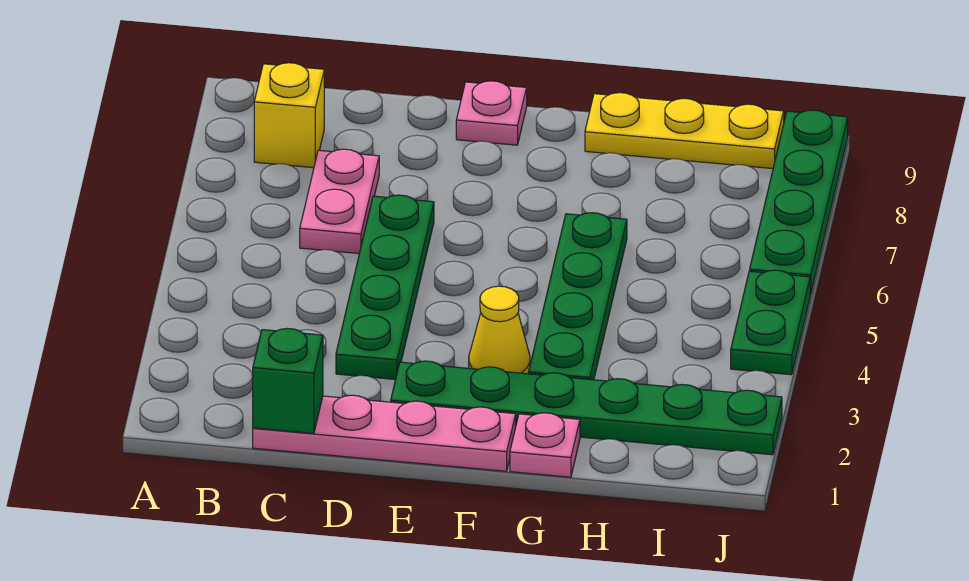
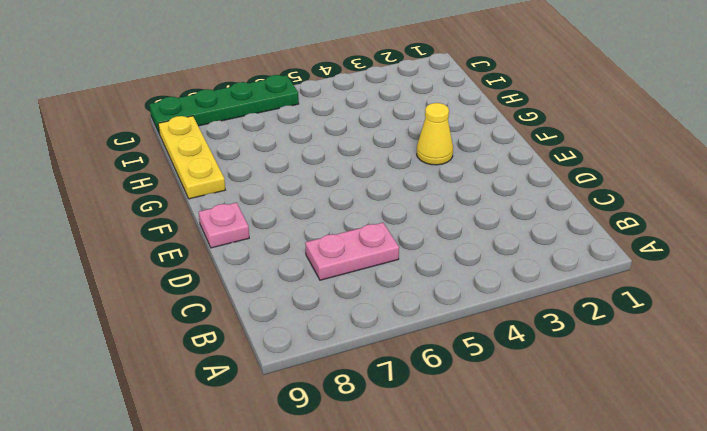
none -> yellow 1x1 brick [254,63,324,168]
none -> pink 1x4 plate [253,395,516,471]
none -> green 1x4 plate [336,195,434,380]

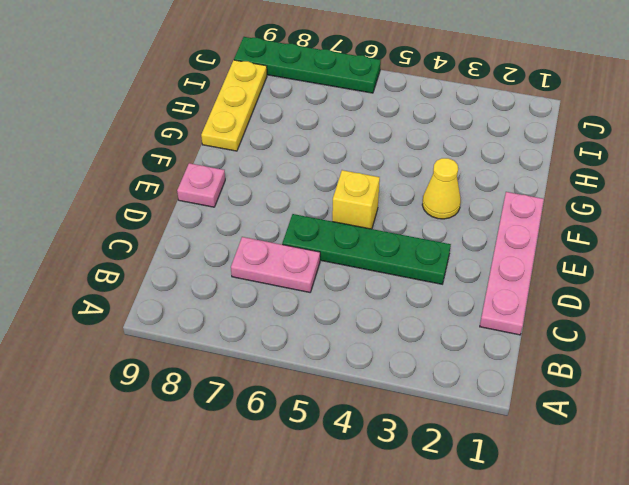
yellow 1x1 brick [332,170,380,229] -> yellow 1x1 brick moved to [254,63,324,168]
none -> green 1x6 plate [391,361,782,455]
none -> pink 1x1 plate [510,413,580,477]
none -> green 1x4 plate [529,213,627,380]

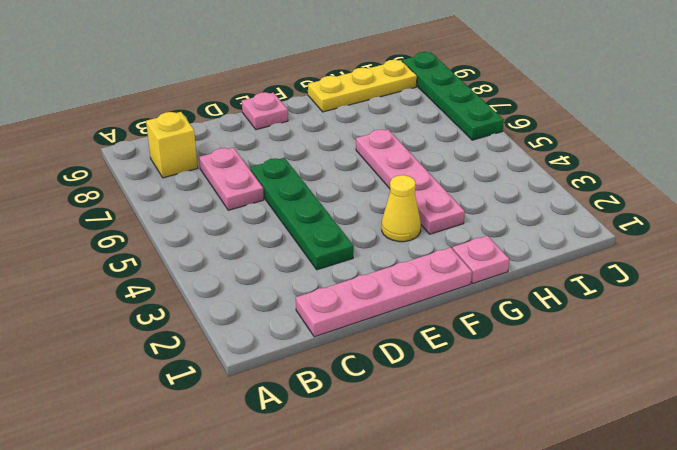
pink 1x4 plate [356,129,465,234] -> green 1x4 plate [529,213,627,380]
none -> green 1x6 plate [391,361,782,455]
none -> green 1x2 plate [731,270,810,375]
none -> green 1x1 brick [253,328,323,433]

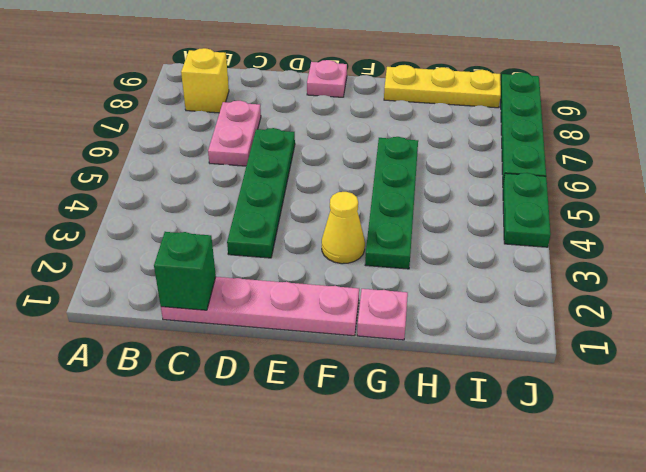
none -> green 1x6 plate [391,361,782,455]

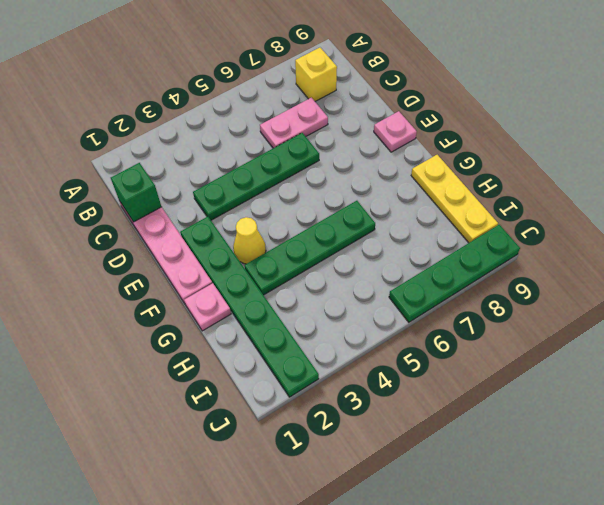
none -> green 1x2 plate [731,270,810,375]

